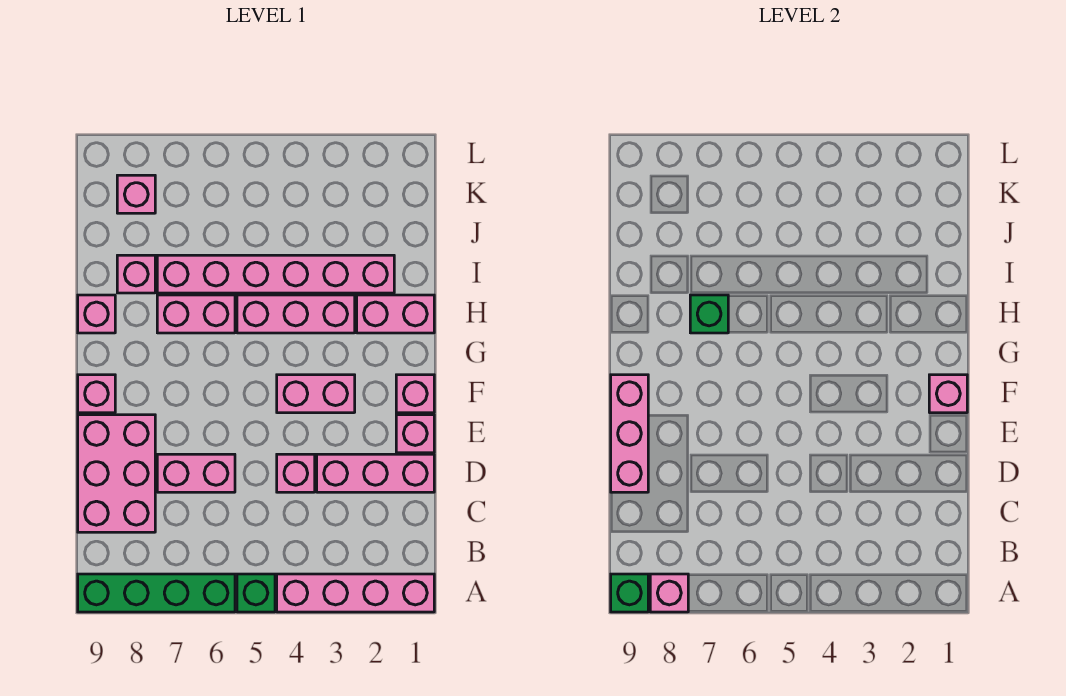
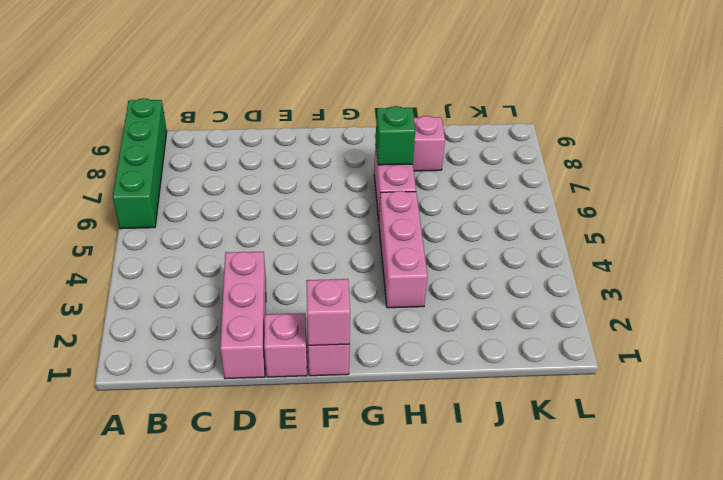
none -> pink 1x4 brick [277,574,434,612]
none -> green 1x1 brick [237,574,275,612]
none -> pink 2x3 brick [78,415,155,532]

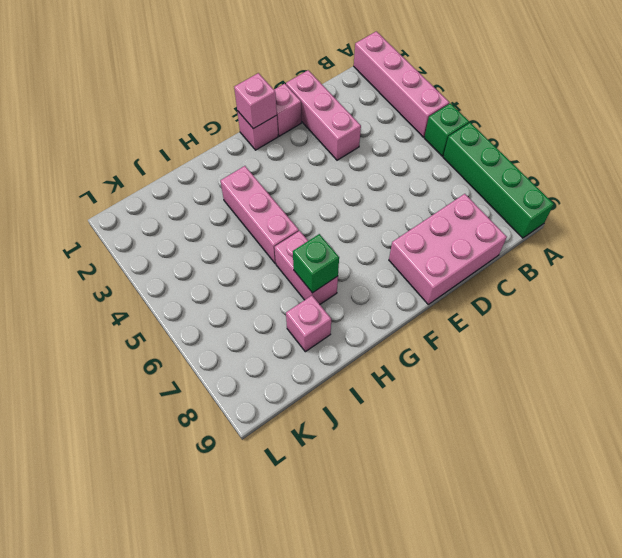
none -> pink 1x1 brick [277,454,315,492]
none -> pink 1x2 brick [157,454,235,492]
none -> pink 1x2 brick [277,375,355,413]

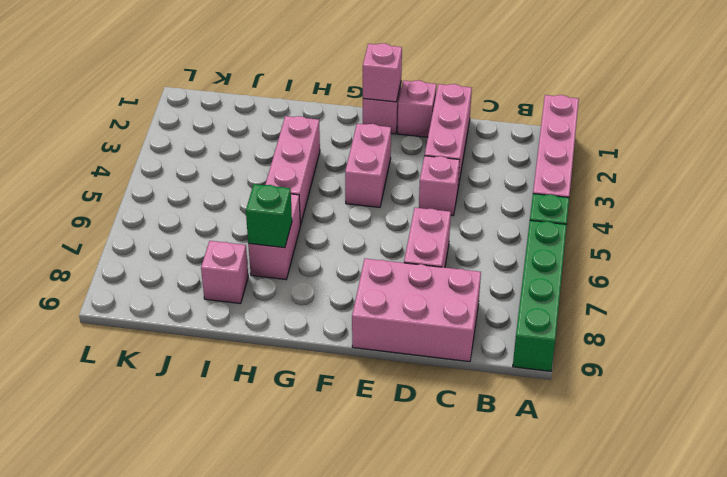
none -> pink 1x1 brick [78,375,115,413]
none -> pink 1x2 brick [357,295,434,333]
none -> pink 1x1 brick [78,295,115,333]

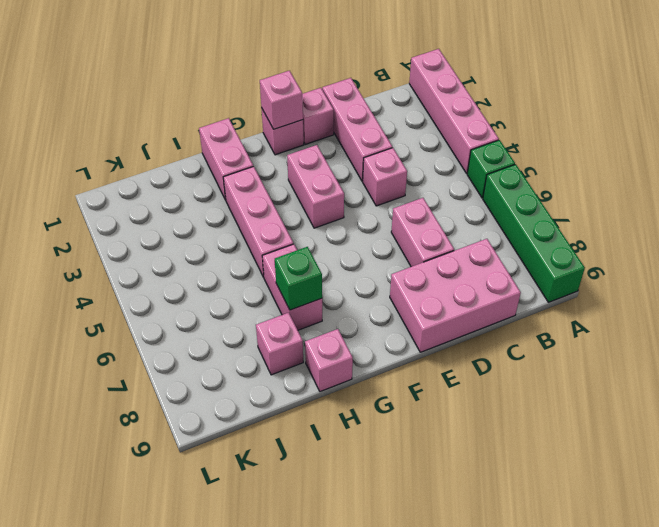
none -> pink 1x1 brick [78,375,115,413]
none -> pink 1x6 brick [157,255,394,293]
none -> pink 1x1 brick [117,175,155,213]

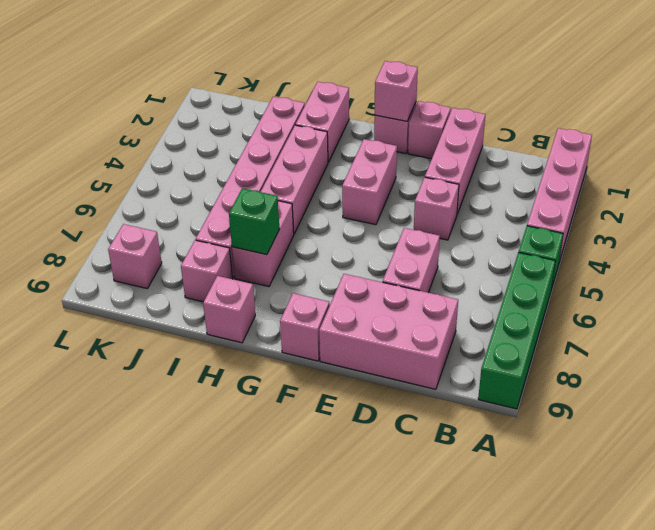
none -> pink 1x1 brick [650,574,688,612]
none -> green 1x1 brick [611,574,648,612]
none -> pink 1x3 brick [611,375,648,492]

